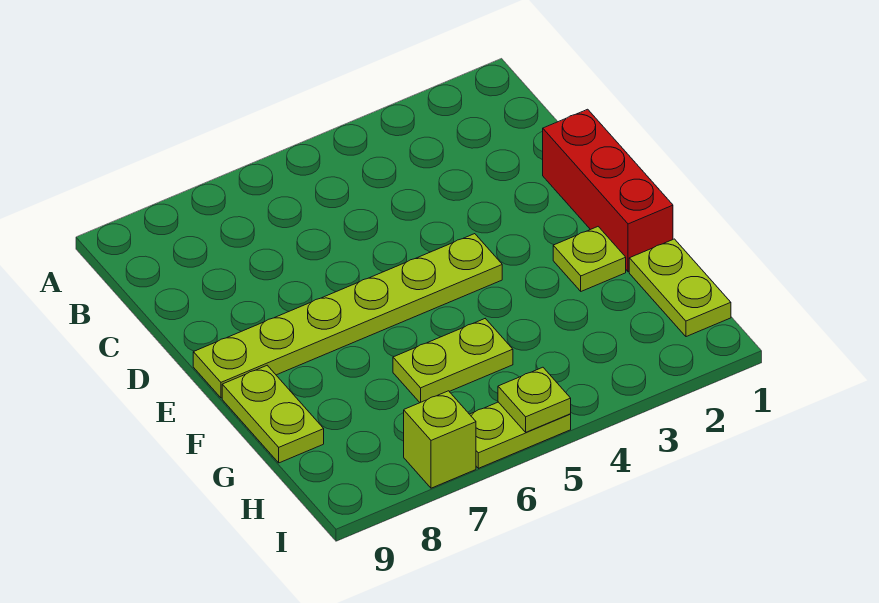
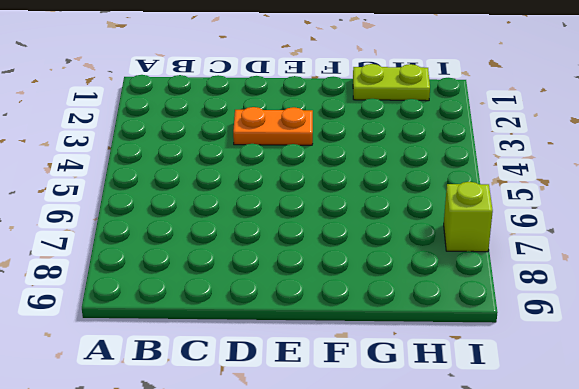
orange 1x2 plate [233,107,313,145] -> none
none -> red 1x3 brick [543,109,673,272]
none -> lime 1x6 plate [193,234,502,398]

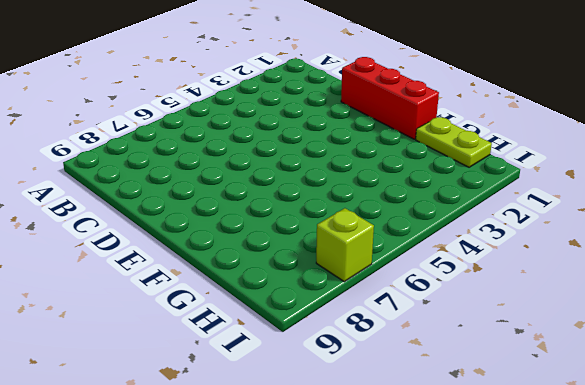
none -> lime 1x6 plate [193,234,502,398]
none -> lime 1x1 plate [553,227,626,291]

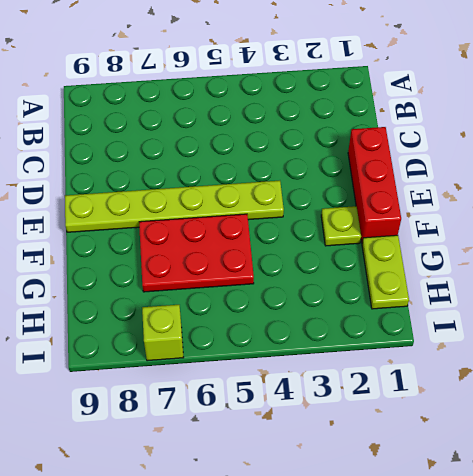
red 2x3 plate [139,214,254,292] -> lime 1x2 plate [393,319,513,403]
none -> lime 1x2 plate [222,365,324,463]
none -> lime 1x2 plate [470,402,571,468]

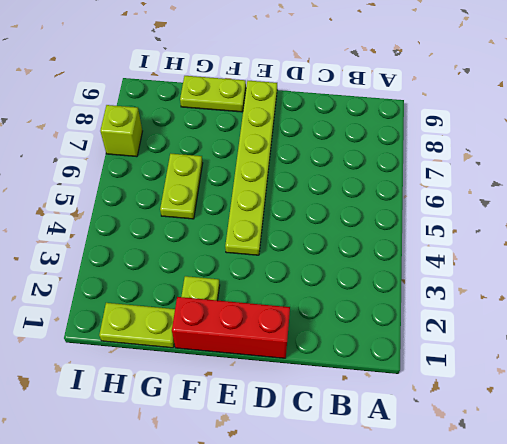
none -> lime 1x2 plate [470,402,571,468]
none -> lime 1x1 plate [498,367,571,432]

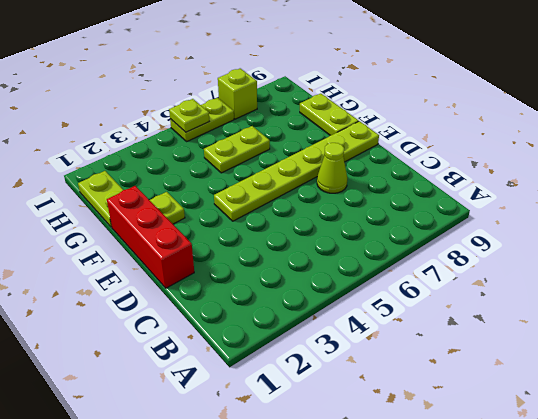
lime 1x1 cone [317,143,347,193] -> none

